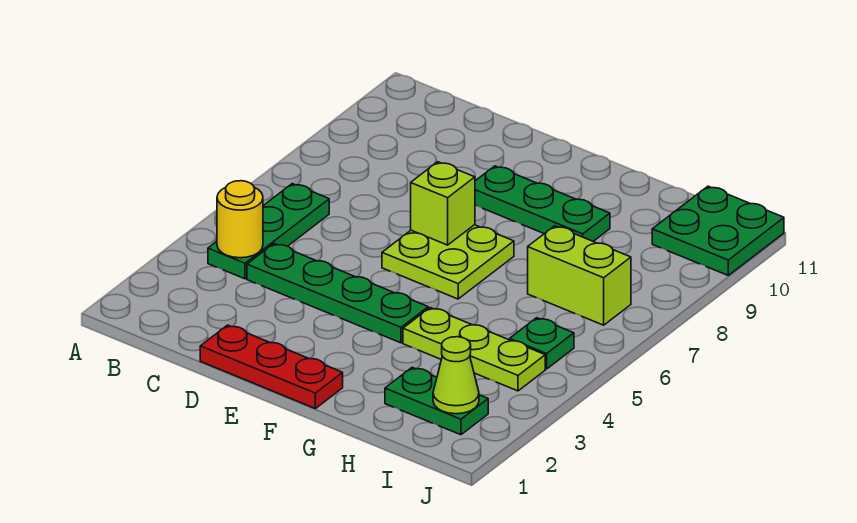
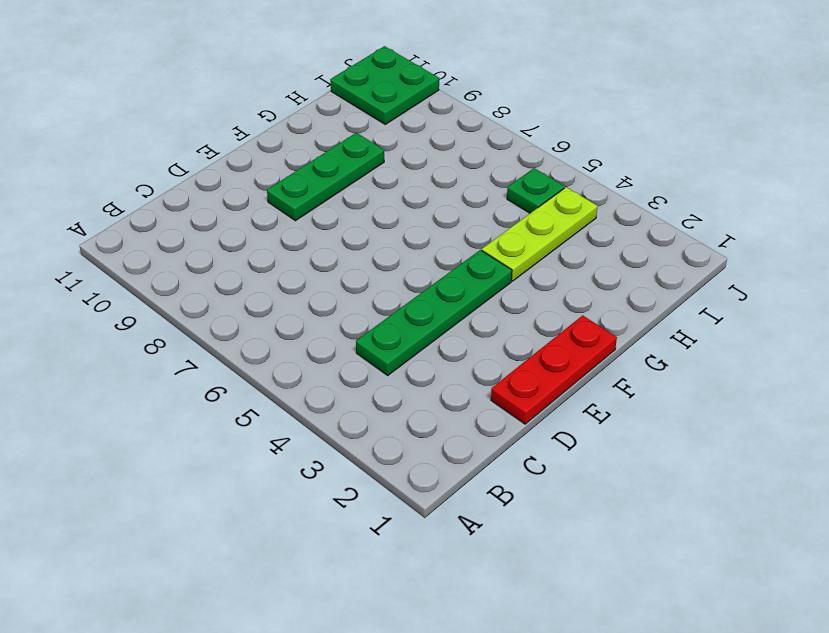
none -> green 1x3 plate [208,184,329,279]
none -> lime 2x2 plate [382,225,514,299]
none -> green 1x2 plate [385,367,488,435]

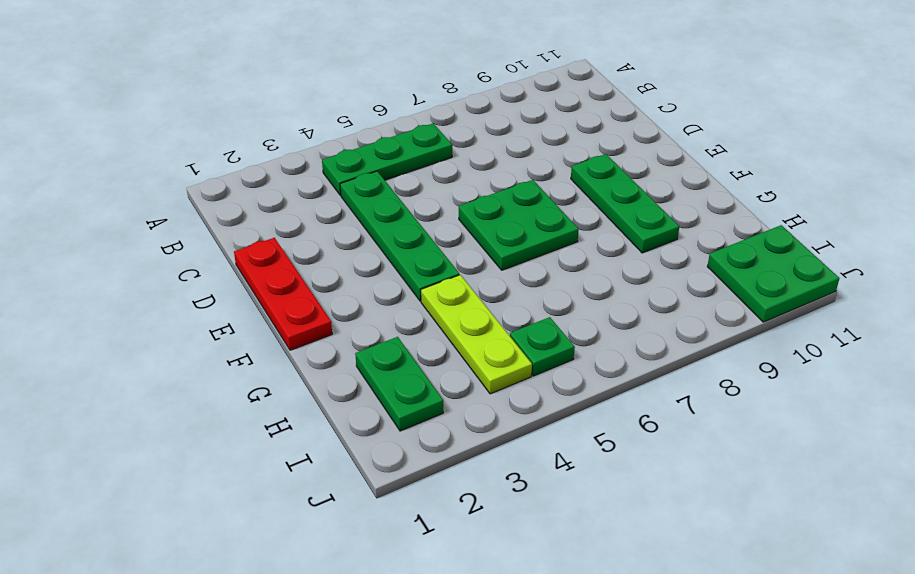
green 2x2 plate [459,180,579,270] -> lime 2x2 plate [382,225,514,299]
none -> lime 1x2 brick [528,226,631,325]
none -> yellow 1x1 round brick [217,181,263,258]
none -> lime 1x1 brick [411,162,475,245]

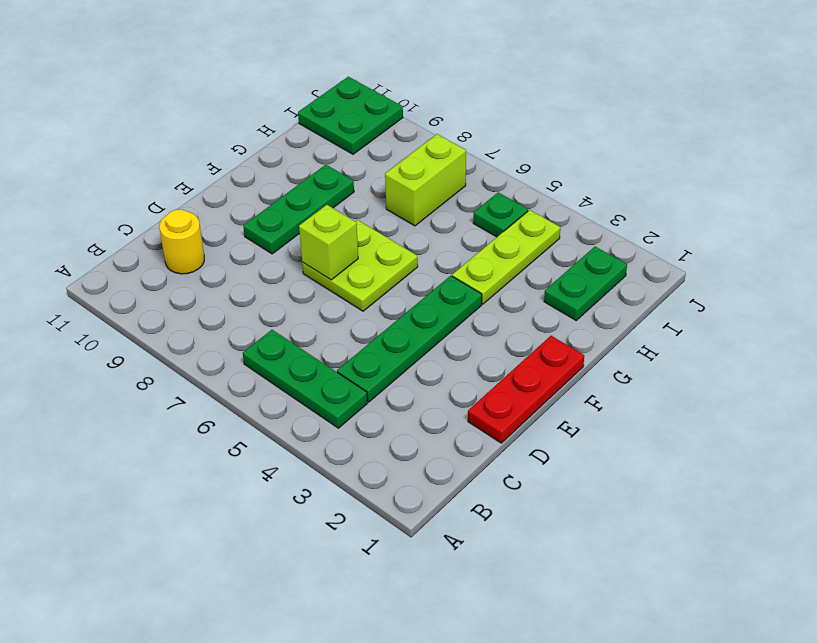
yellow 1x1 round brick [159,209,204,274] -> yellow 1x1 round brick moved to [217,181,263,258]
none -> lime 1x1 cone [433,337,479,414]

